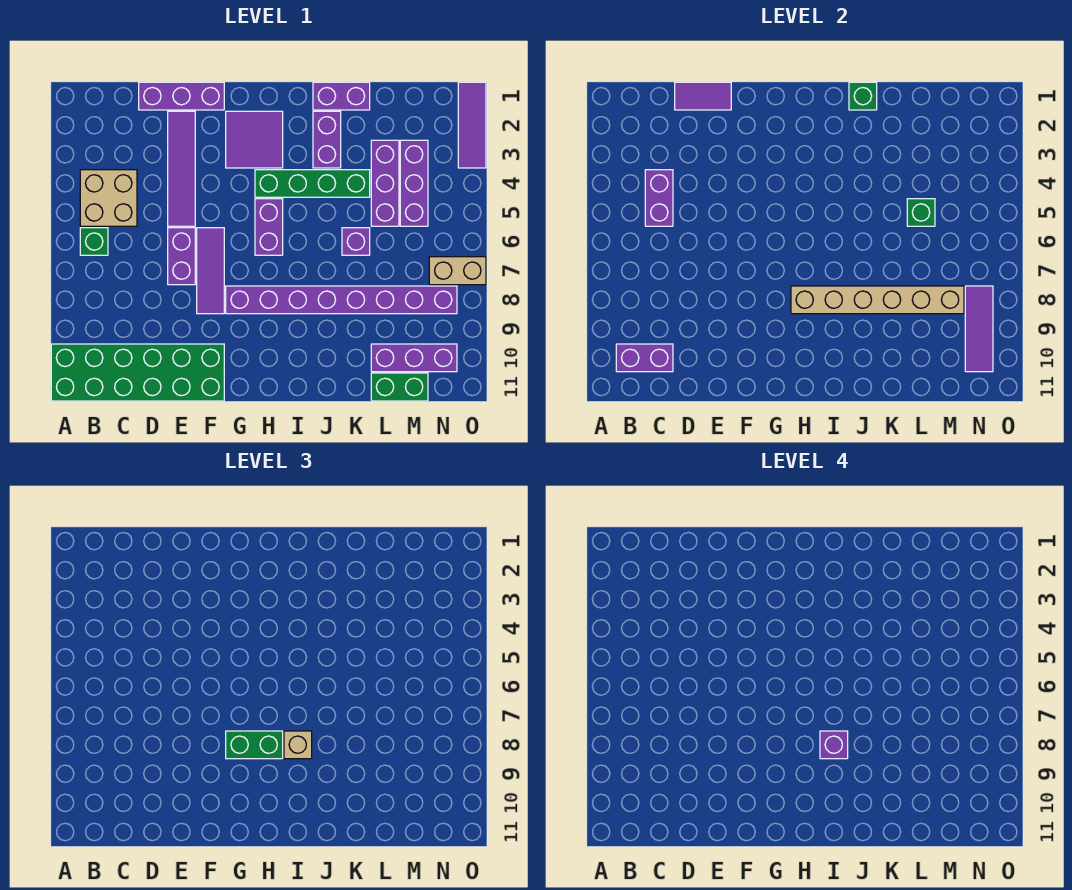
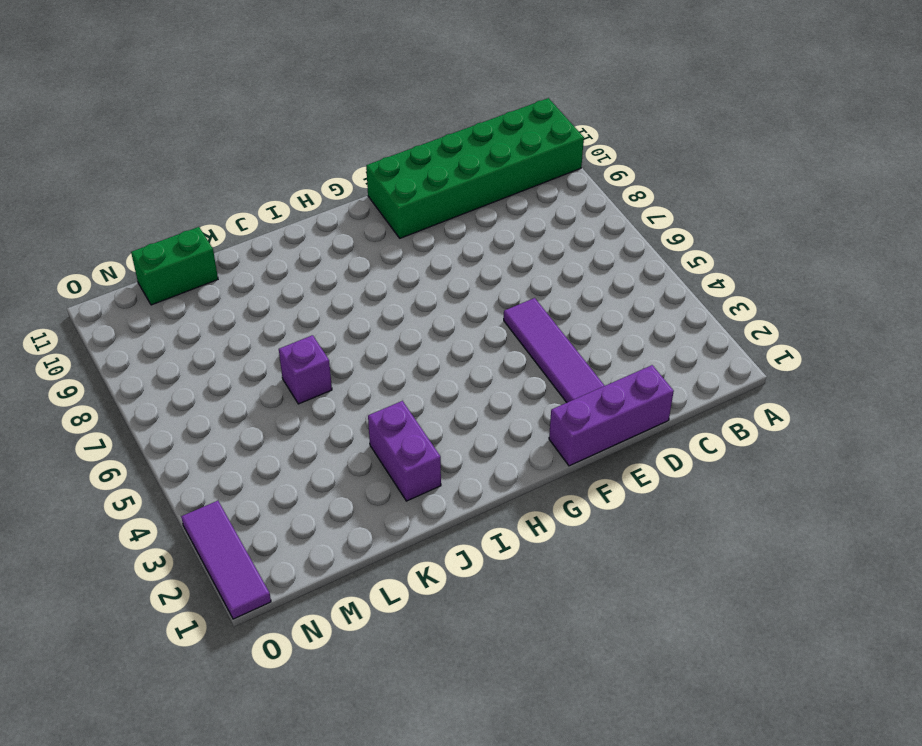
none -> tan 2x2 brick [80,170,137,226]
none -> green 1x1 brick [80,228,108,255]
none -> purple 1x2 brick [168,228,195,285]
none -> purple 1x3 tile [197,228,224,314]

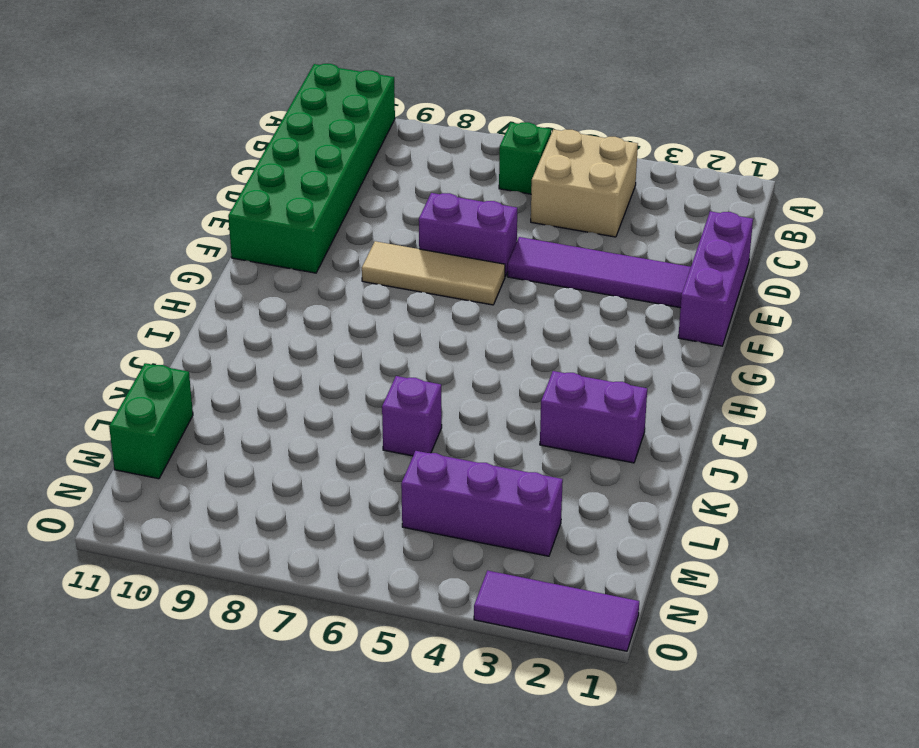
tan 1x3 tile [362,241,505,305] -> purple 1x3 tile [197,228,224,314]
none -> purple 2x2 tile [226,111,283,168]
none -> purple 1x8 brick [226,286,457,314]
none -> green 1x4 brick [255,170,370,197]
none -> purple 1x2 brick [255,199,283,255]

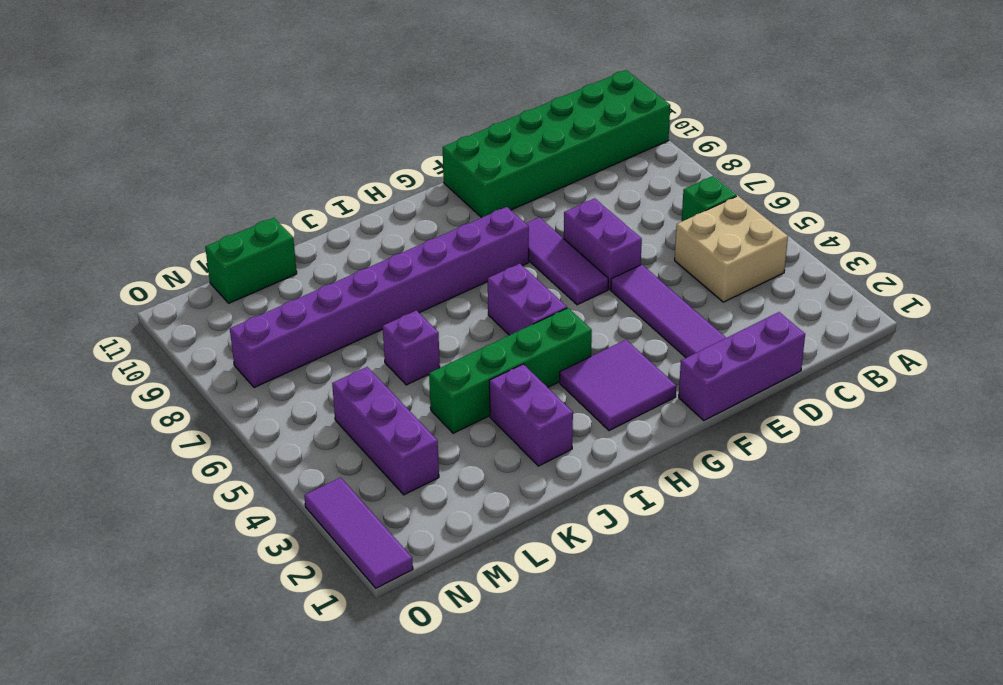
none -> purple 1x2 brick [313,82,370,110]
none -> purple 1x3 brick [371,140,399,226]
none -> purple 1x3 brick [371,344,457,372]
none -> tan 1x2 brick [429,257,486,285]

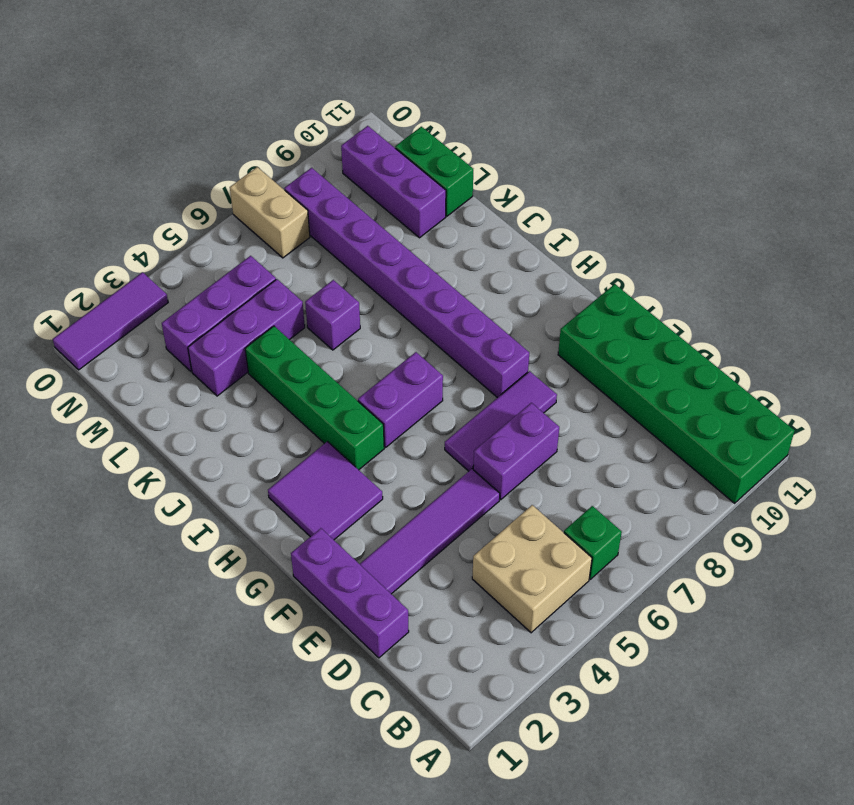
none -> purple 1x2 brick [313,82,370,110]
none -> purple 1x2 brick [313,111,341,168]
none -> purple 1x2 brick [616,344,673,372]
none -> purple 1x2 brick [645,170,673,226]

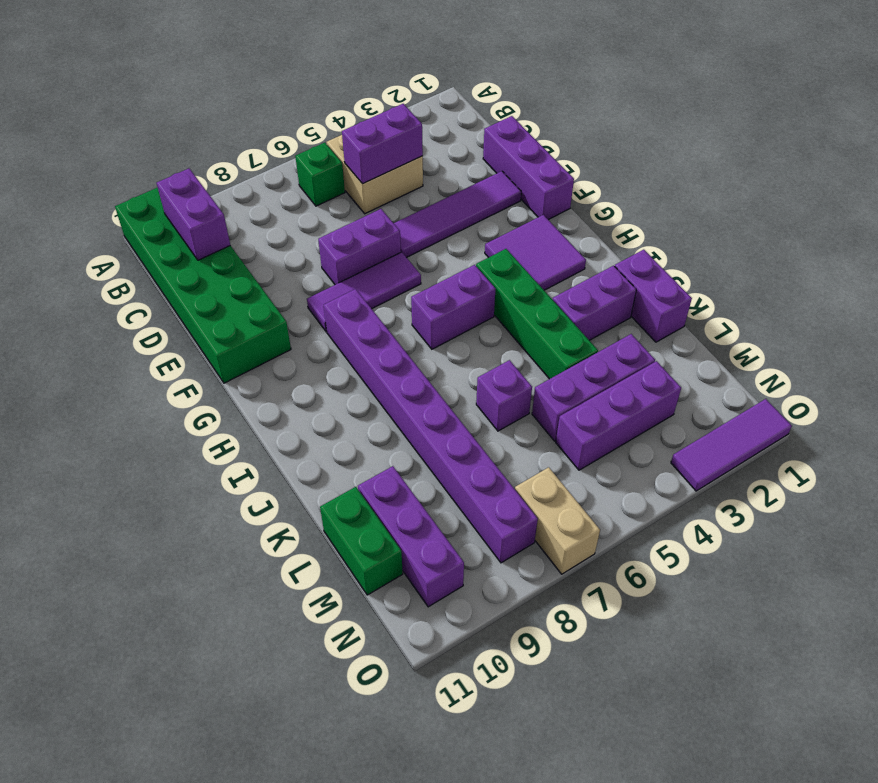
none -> purple 1x2 tile [675,82,731,110]
none -> tan 1x6 brick [791,286,964,314]
none -> green 1x1 brick [849,82,877,110]
none -> green 1x1 brick [907,199,935,226]

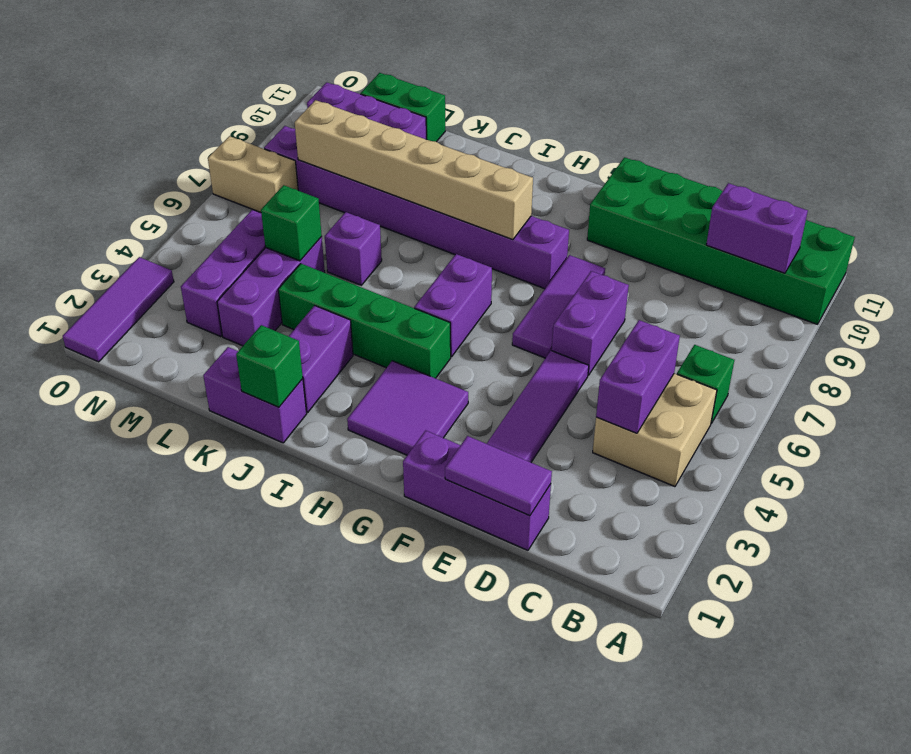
none -> purple 1x3 tile [965,286,993,372]
none -> green 1x2 brick [226,731,283,759]
none -> tan 1x1 brick [284,731,312,759]
none -> purple 1x1 brick [820,731,848,759]

